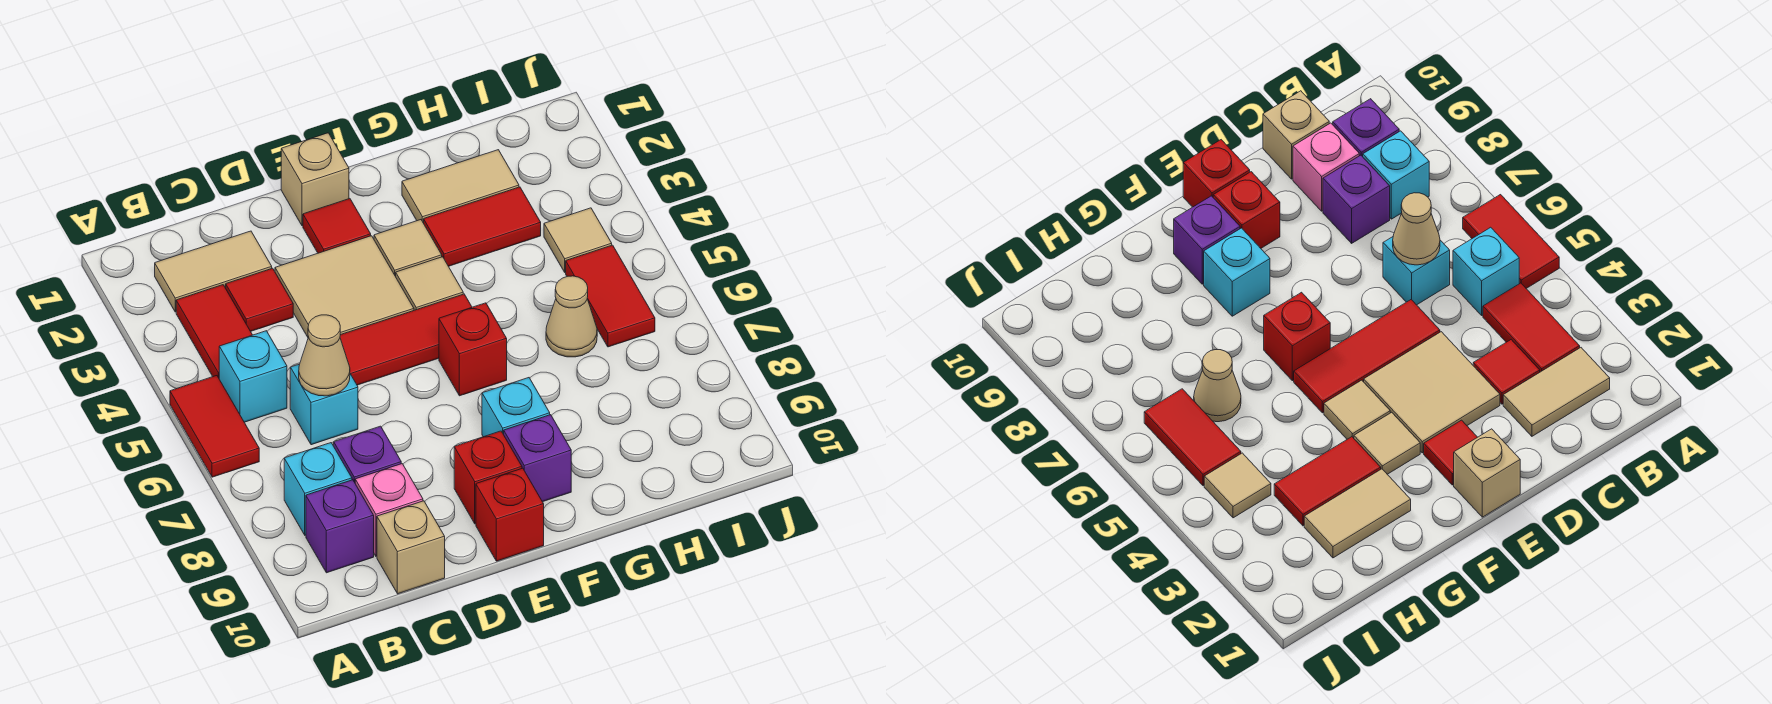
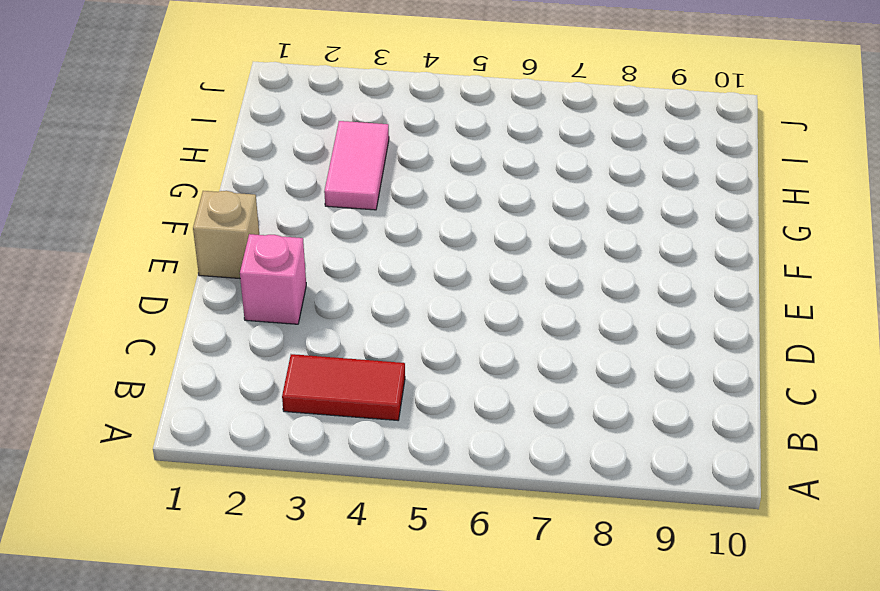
pink 1x1 brick [240,234,306,324] -> pink 1x1 brick moved to [355,464,423,556]
pink 1x2 tile [324,121,389,210] -> red 1x2 tile [424,187,541,266]
none -> red 1x2 tile [170,376,259,477]
none -> tan 1x2 tile [155,231,272,312]
none -> cyan 1x1 brick [219,331,287,422]

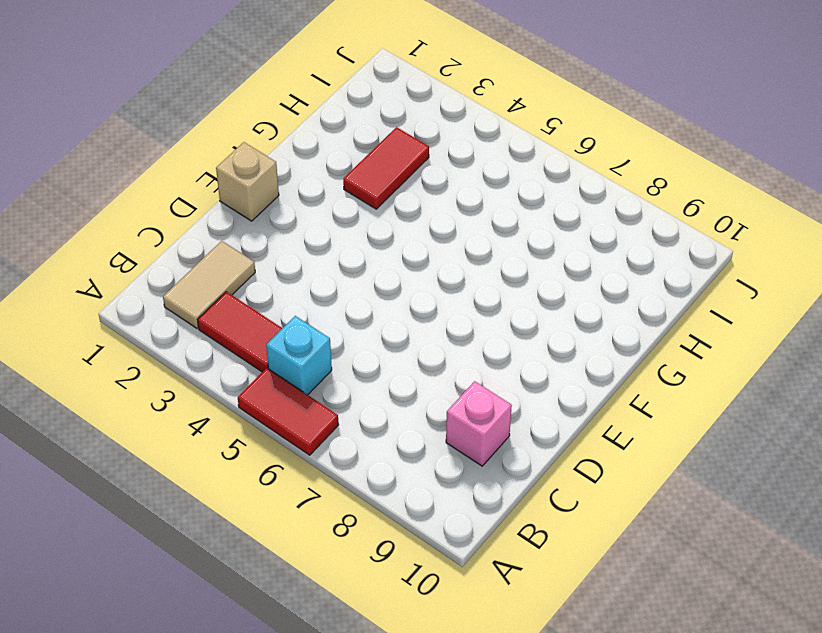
none -> cyan 1x1 brick [284,443,352,535]
none -> purple 1x1 brick [306,480,374,573]
none -> red 1x1 tile [226,268,293,331]

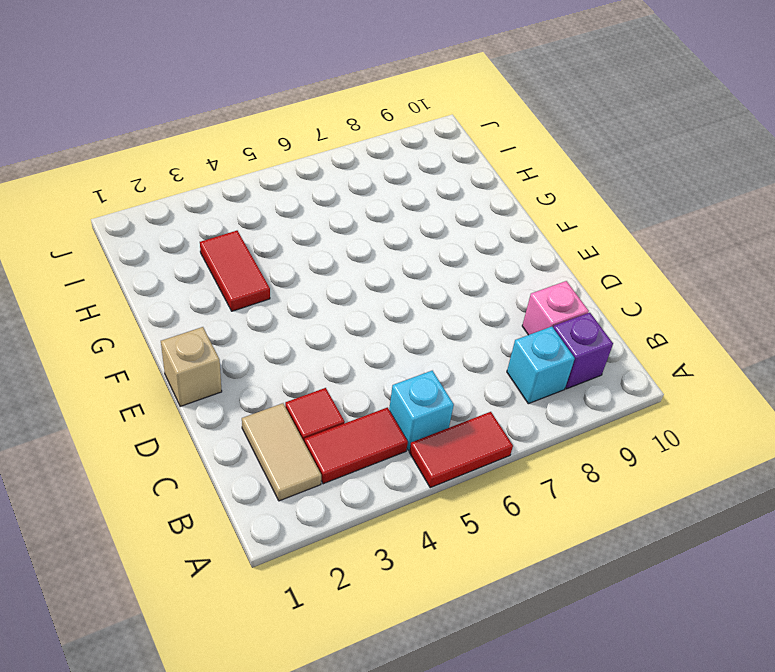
none -> cyan 1x1 brick [290,365,358,445]
none -> purple 1x1 brick [334,426,401,482]
none -> tan 1x1 brick [377,501,445,594]

